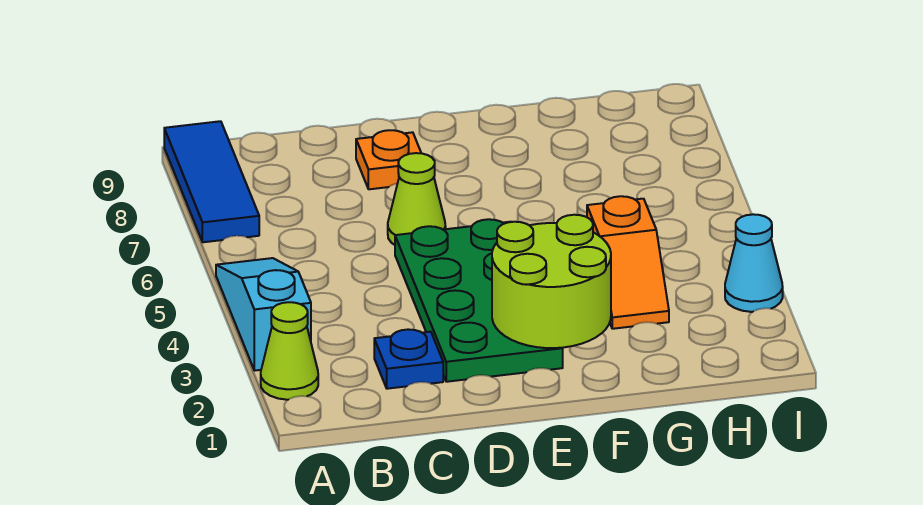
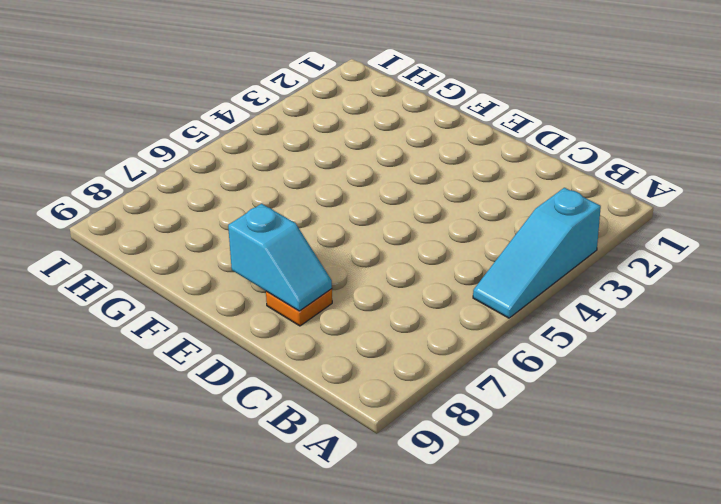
cyan 1x2 slope [228,204,332,311] -> none
none -> lime 1x1 cone [261,302,318,400]
none -> blue 1x3 tile [164,121,259,242]

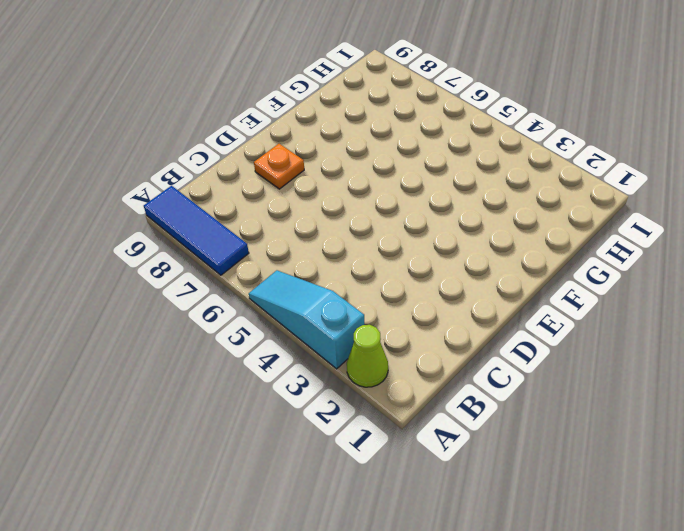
none -> blue 1x1 plate [374,329,443,389]
none -> green 2x4 plate [395,219,563,382]

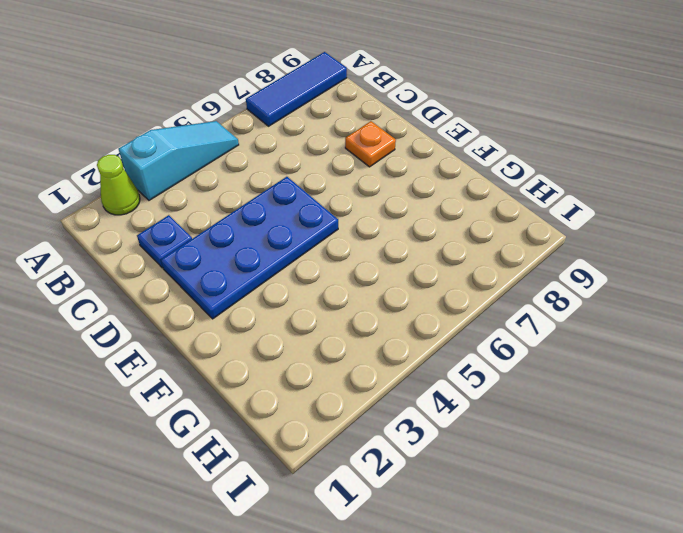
blue 2x4 plate [161,177,338,319] -> green 2x4 plate [395,219,563,382]
none -> lime 1x1 cone [388,153,446,245]
none -> orange 1x2 slope [587,196,669,329]

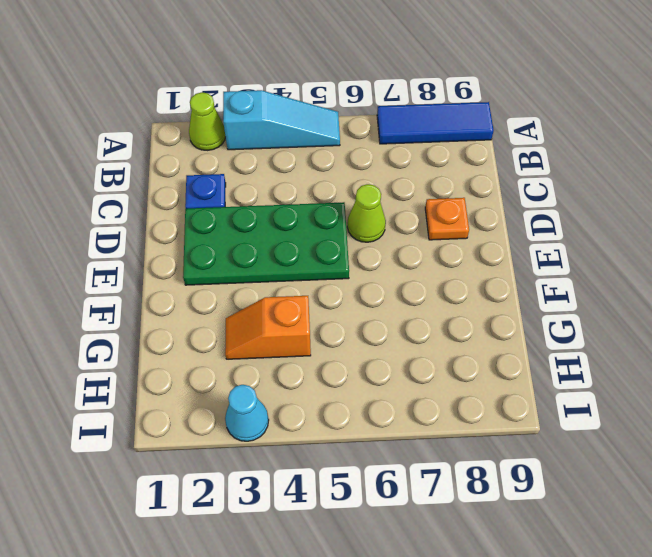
none -> lime 2x2 round brick [492,215,611,348]

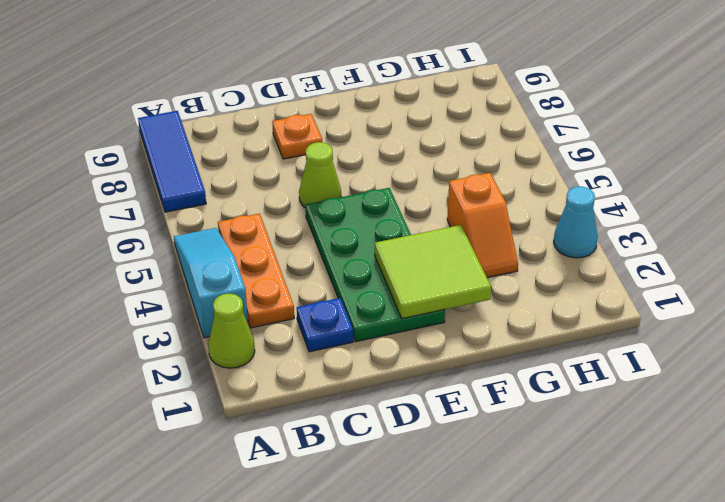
orange 1x3 plate [218,214,294,328] -> none
lime 2x2 tile [375,225,491,319] -> lime 2x2 round brick [492,215,611,348]

